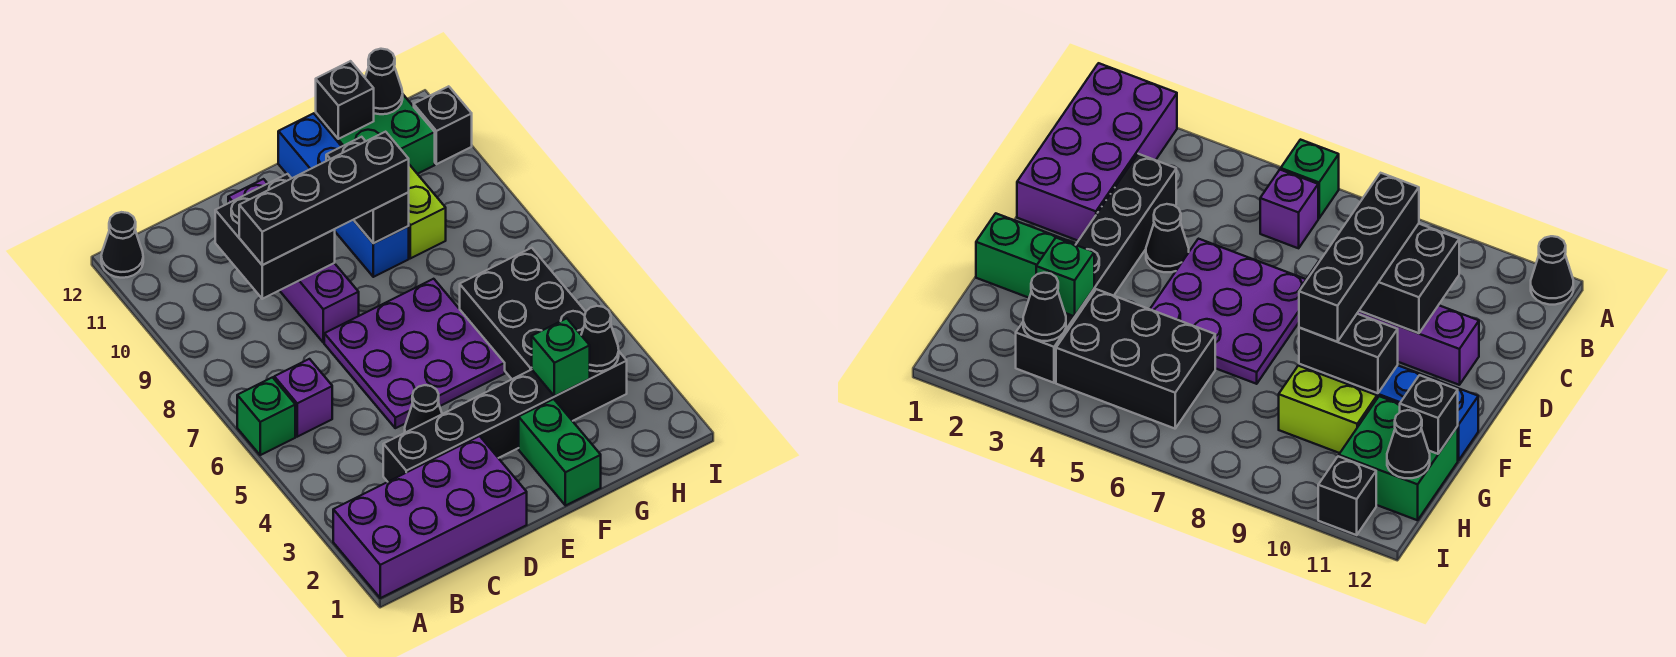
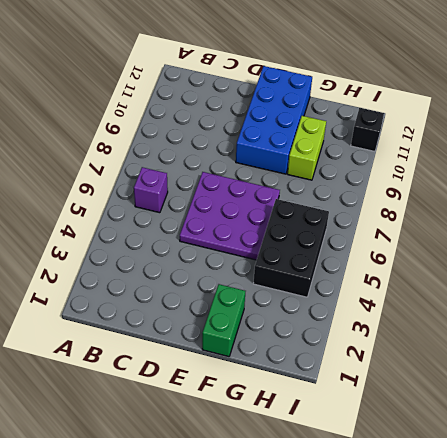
blue 2x4 brick [236,66,312,174] -> blue 1x4 brick [278,113,409,277]
none -> purple 2x4 brick [333,436,527,598]
none -> green 1x1 brick [237,377,295,455]
none -> black 1x1 cone [101,212,143,278]

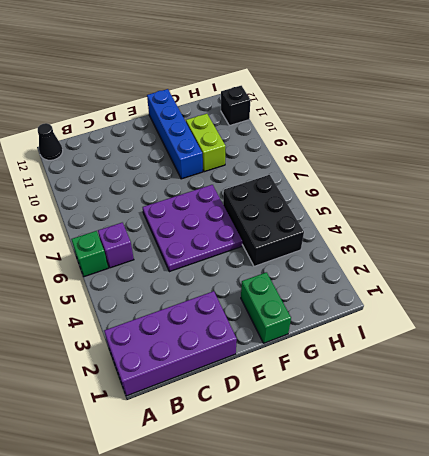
none -> black 1x6 brick [383,352,627,482]
none -> black 1x1 cone [405,385,442,433]
none -> purple 1x4 brick [228,179,359,342]

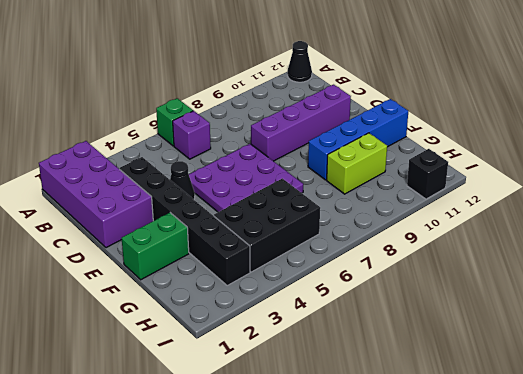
none -> green 2x2 brick [316,95,435,174]
none -> black 2x2 brick [215,174,335,299]
none -> black 1x2 brick [326,137,409,243]

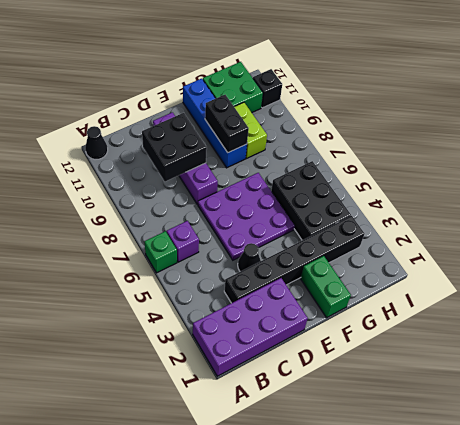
none -> green 1x1 brick [532,318,590,396]
none -> black 1x1 brick [316,61,374,139]
none -> black 1x1 cone [581,306,619,372]

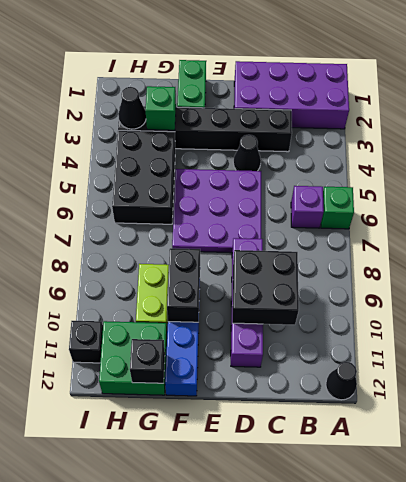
none -> black 1x1 cone [365,49,403,114]
none -> black 1x4 brick [239,132,409,265]

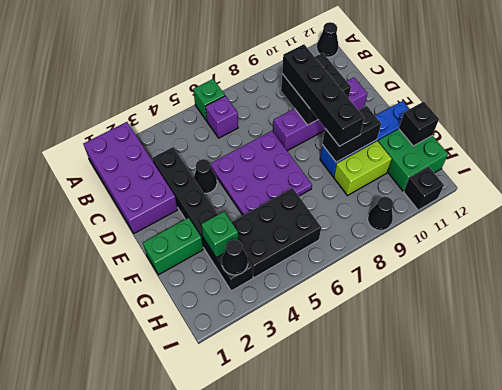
black 1x1 cone [368,196,393,231] -> black 1x1 cone moved to [365,49,403,114]

